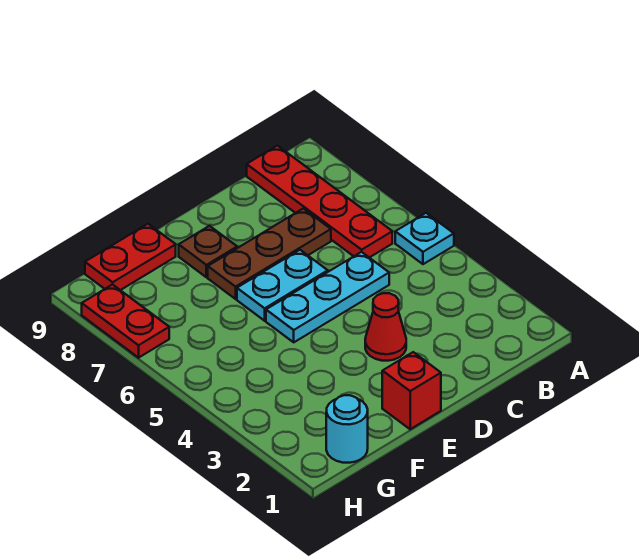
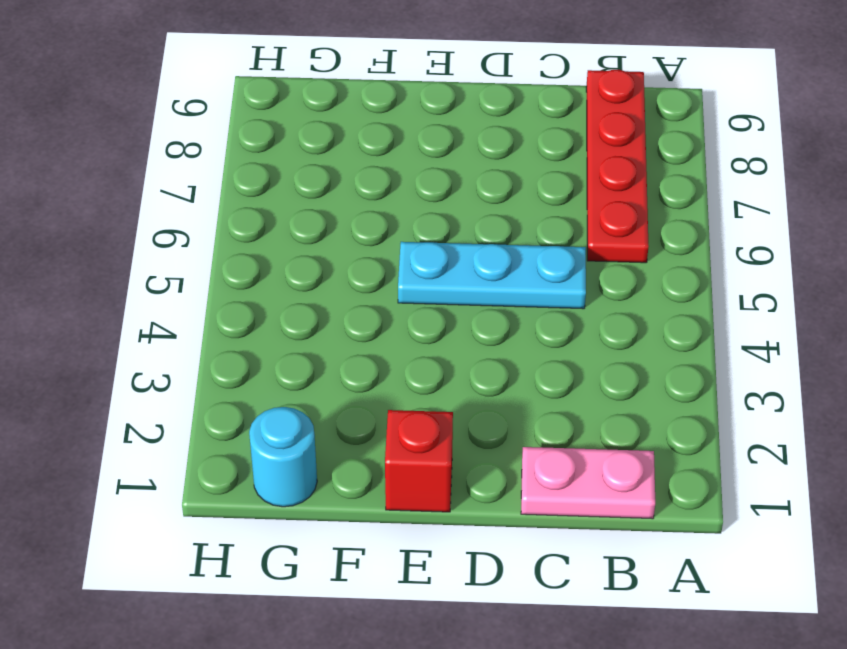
pink 1x2 plate [521,447,655,519] -> none
none -> cyan 1x1 plate [395,213,454,264]
none -> brown 1x3 plate [208,209,331,299]

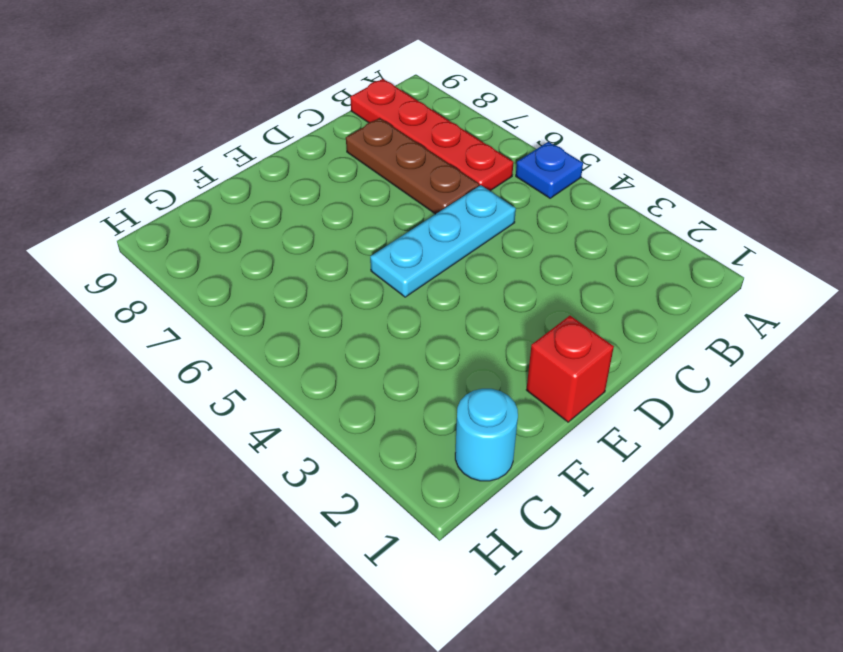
blue 1x1 plate [516,142,583,198] -> cyan 1x1 plate [395,213,454,264]
brown 1x3 plate [346,118,479,214] -> brown 1x3 plate turned to [208,209,331,299]
none -> red 1x1 cone [365,293,406,361]
none -> cyan 1x2 plate [237,250,328,321]

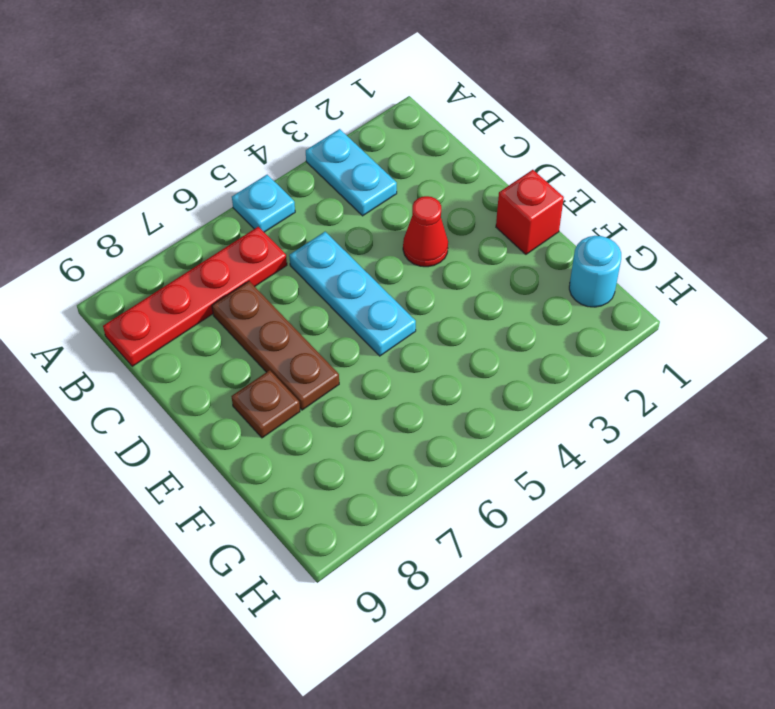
cyan 1x2 plate [306,129,397,216] -> cyan 1x2 plate moved to [237,250,328,321]
none -> red 1x2 plate [85,224,176,290]
none -> red 1x2 plate [82,284,169,358]

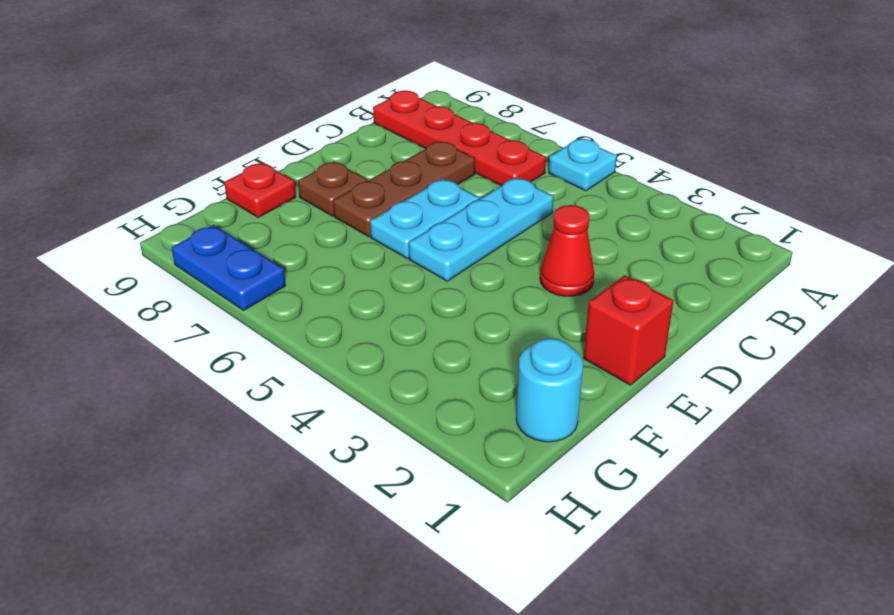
red 1x1 plate [224,163,296,218] -> red 1x2 plate [85,224,176,290]
blue 1x2 plate [171,225,286,310] -> red 1x2 plate [82,284,169,358]

